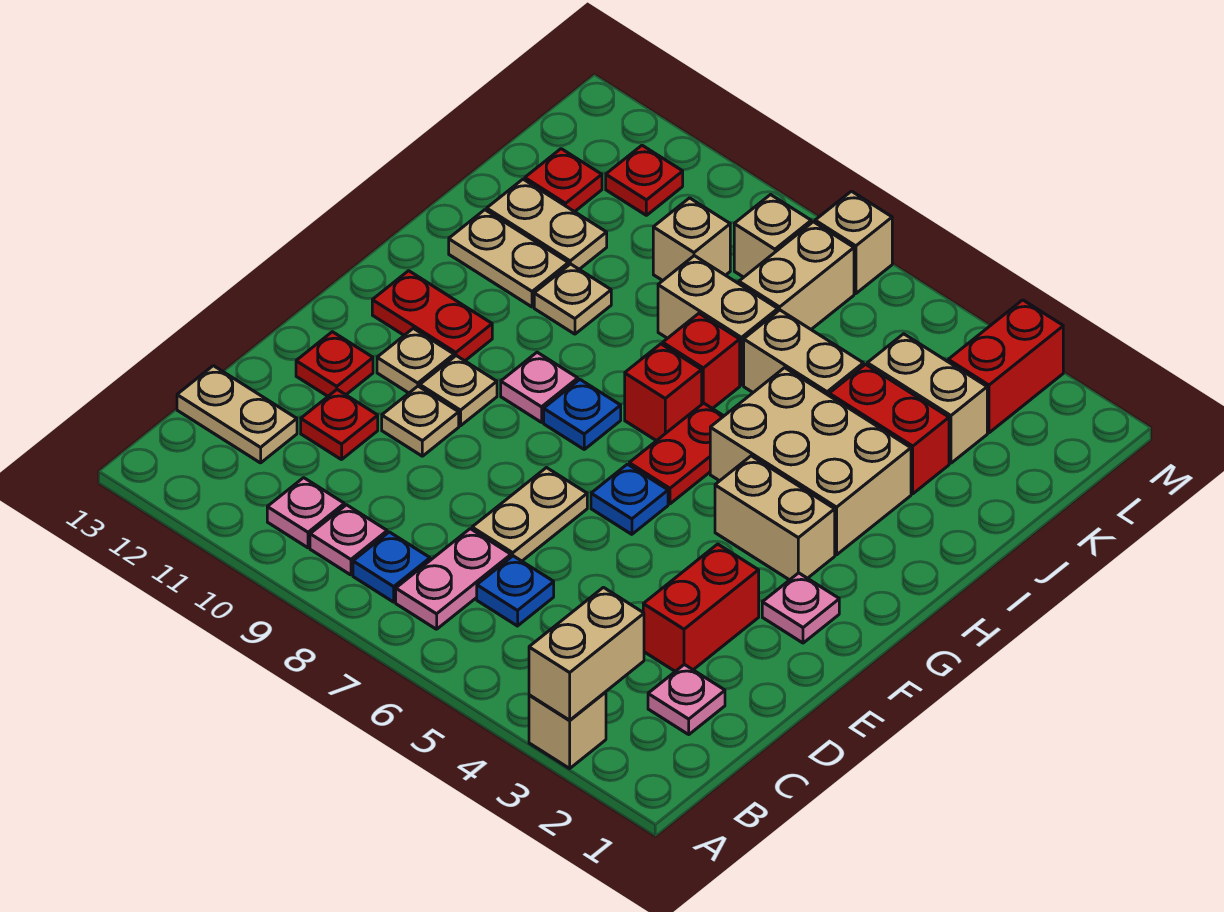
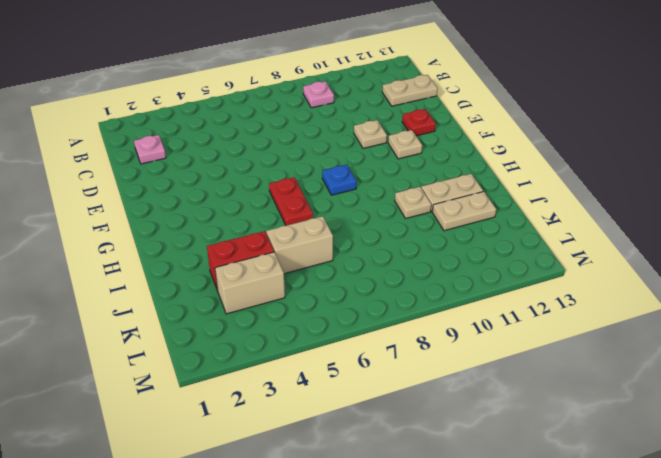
none -> tan 1x1 brick [529,692,606,768]
none -> pink 1x2 plate [396,529,511,629]
none -> blue 1x1 plate [353,532,430,602]
none -> pink 1x1 plate [267,478,344,548]

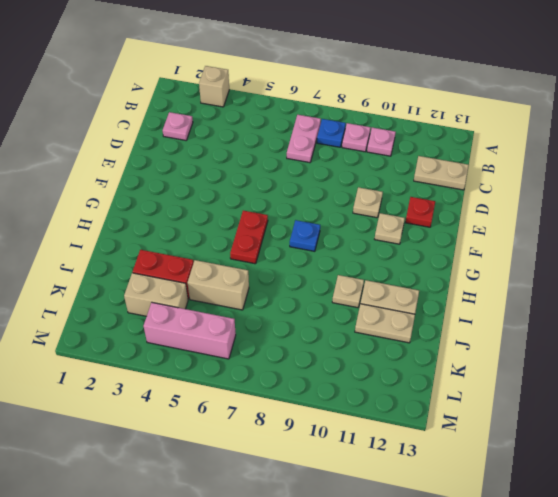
pink 1x3 brick [144,303,236,359] -> none
none -> blue 1x1 plate [477,556,554,626]
none -> red 1x2 brick [643,544,759,671]
none -> tan 1x2 plate [472,468,587,561]
none -> red 1x1 plate [301,390,378,460]

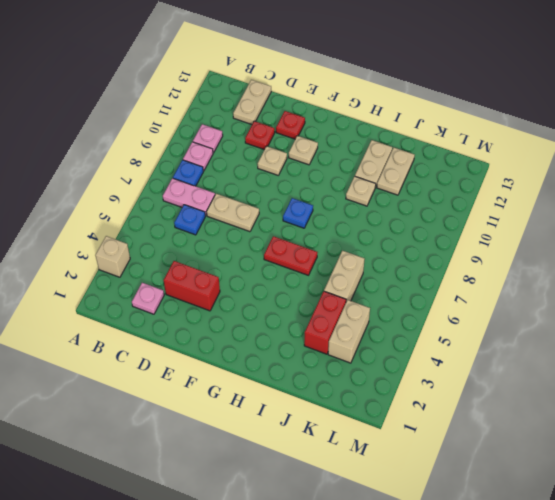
none -> pink 1x1 plate [762,573,839,643]
none -> blue 1x1 plate [591,464,668,534]
none -> tan 1x1 plate [420,356,497,426]
none -> tan 1x2 brick [715,456,835,580]

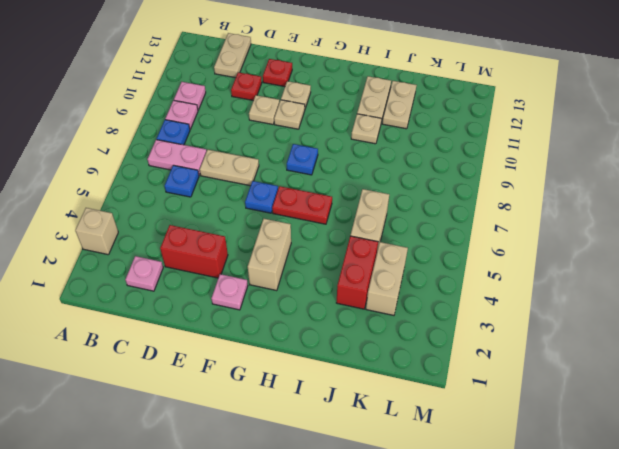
none -> pink 1x1 plate [501,352,578,422]
none -> red 1x2 plate [372,271,492,361]
none -> tan 2x3 brick [710,368,911,555]
none -> red 1x1 brick [625,344,702,441]

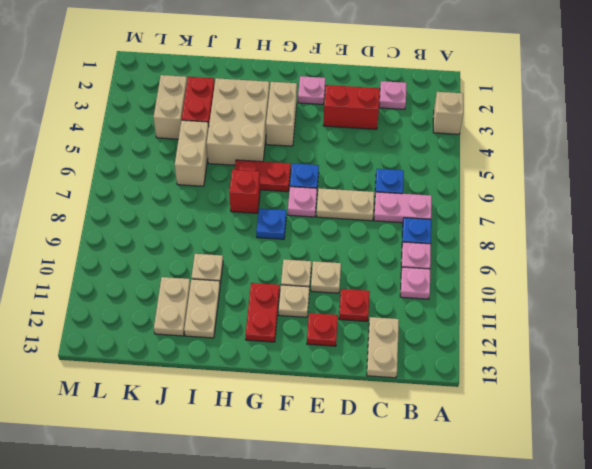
pink 1x1 plate [288,187,317,217] -> pink 1x1 plate moved to [501,352,578,422]
none -> red 1x1 brick [663,314,740,409]
none -> tan 1x2 brick [658,256,778,385]
none -> tan 1x2 brick [739,222,854,329]
none -> tan 1x1 brick [653,198,730,281]

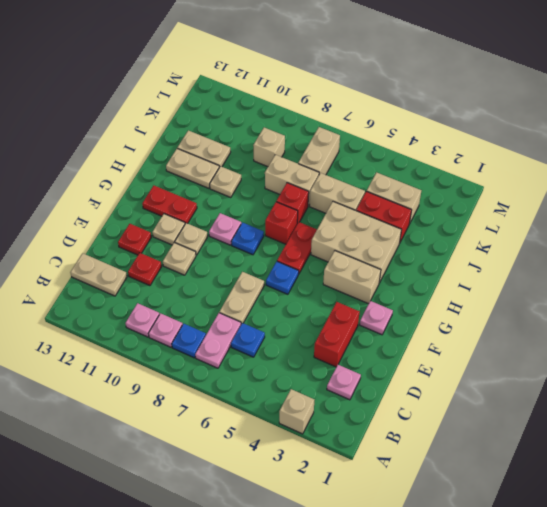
none -> red 1x1 plate [525,149,602,212]
none -> red 1x2 brick [948,300,1063,433]
none -> tan 1x1 brick [734,195,811,277]
none -> red 1x1 plate [606,145,683,215]

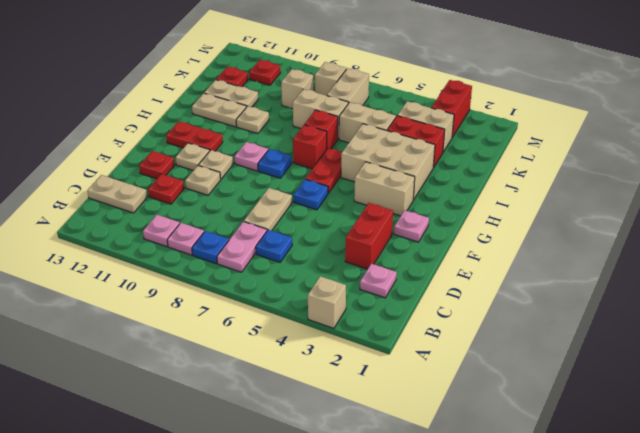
none -> tan 1x1 brick [815,191,892,294]
none -> tan 1x2 brick [529,587,644,720]

